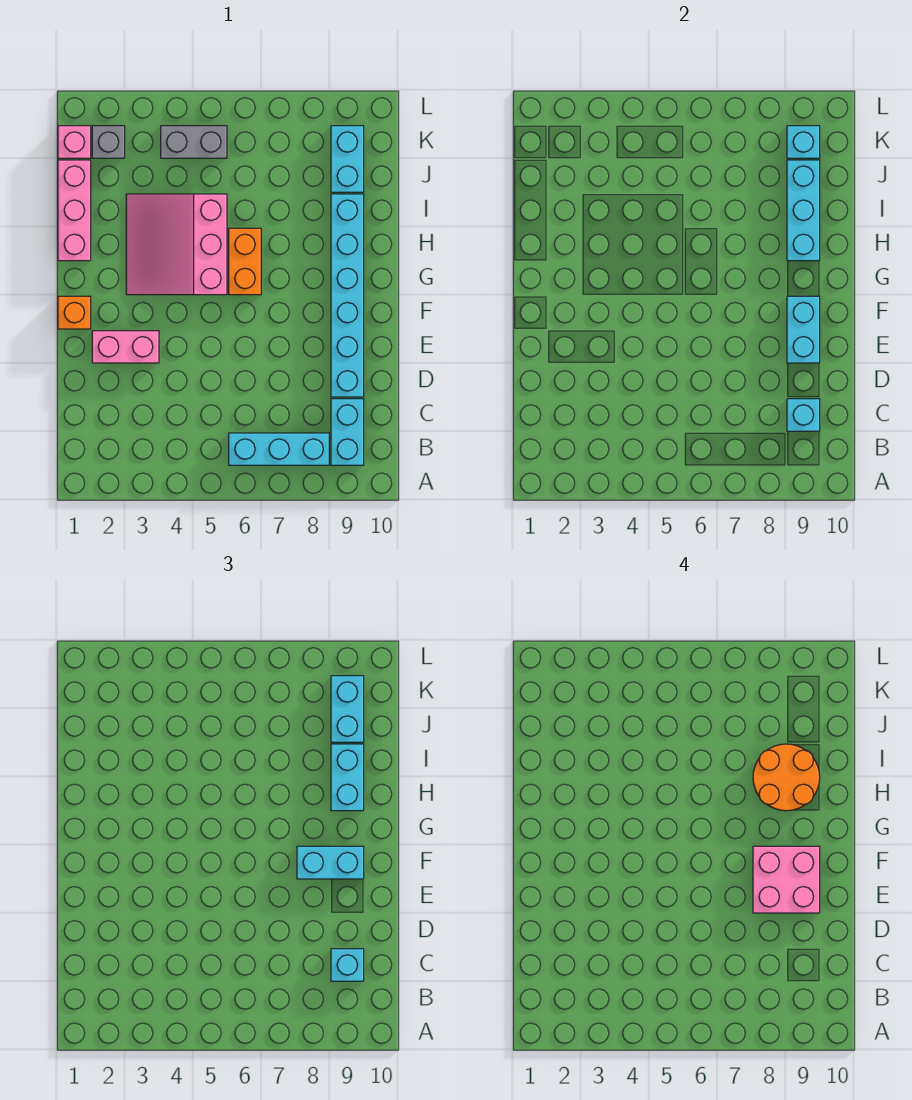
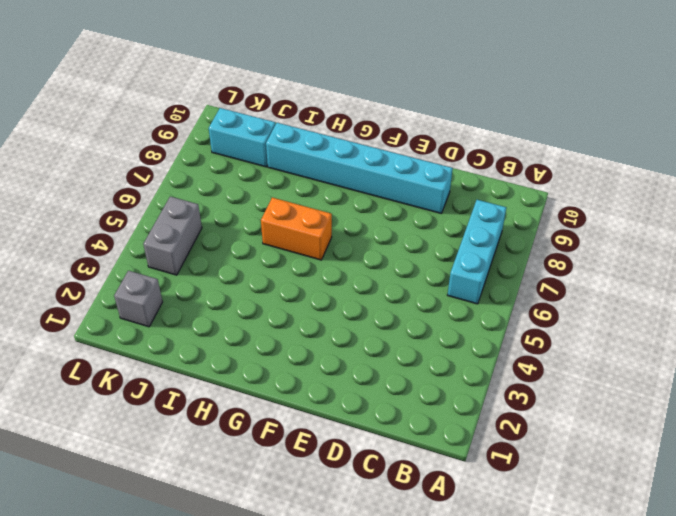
none -> cyan 1x2 brick [331,399,364,465]
none -> pink 1x2 brick [92,331,159,363]
none -> orange 1x1 brick [58,296,91,329]

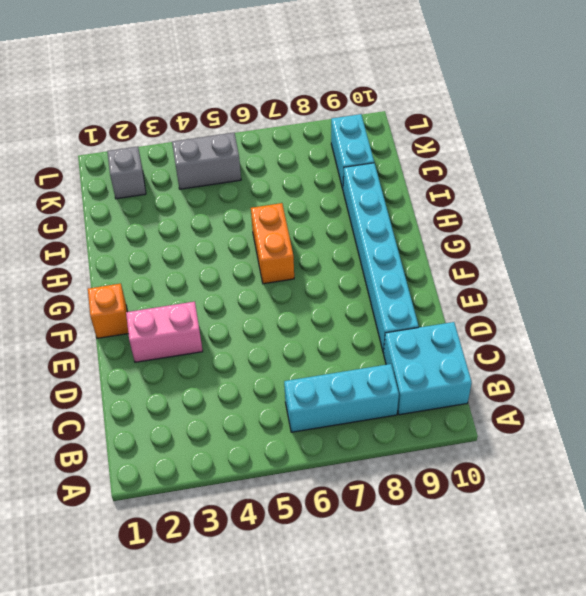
cyan 2x2 brick [384,322,472,415] -> cyan 1x2 brick [331,399,364,465]
none -> pink 3x3 slope [126,194,227,295]
none -> pink 1x3 brick [58,160,91,261]
none -> pink 1x1 brick [58,126,91,158]

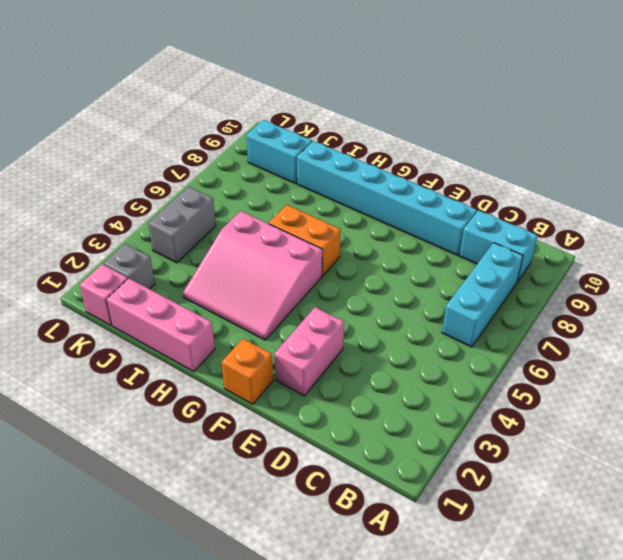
none -> cyan 1x1 brick [787,399,820,431]
none -> cyan 1x2 brick [787,296,820,363]
none -> cyan 1x3 brick [787,160,820,261]

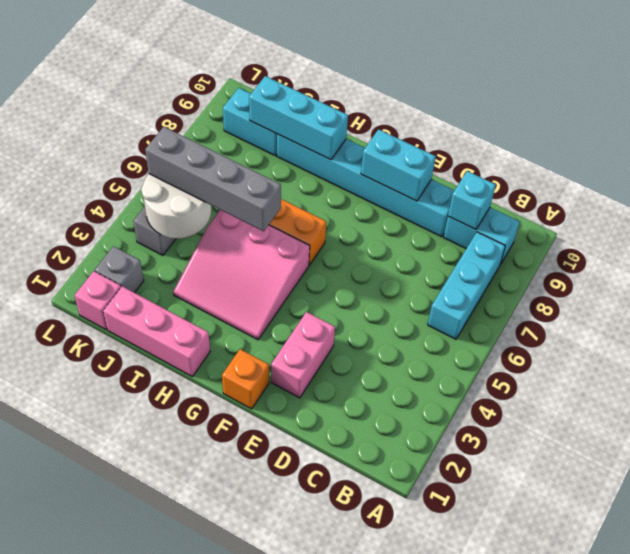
grey 1x4 brick [145,127,281,231] -> none
white 2x2 round brick [141,174,211,238] -> none
none -> cyan 1x1 brick [787,126,820,158]
none -> cyan 1x1 brick [331,949,364,981]
none -> cyan 1x2 brick [297,846,364,879]

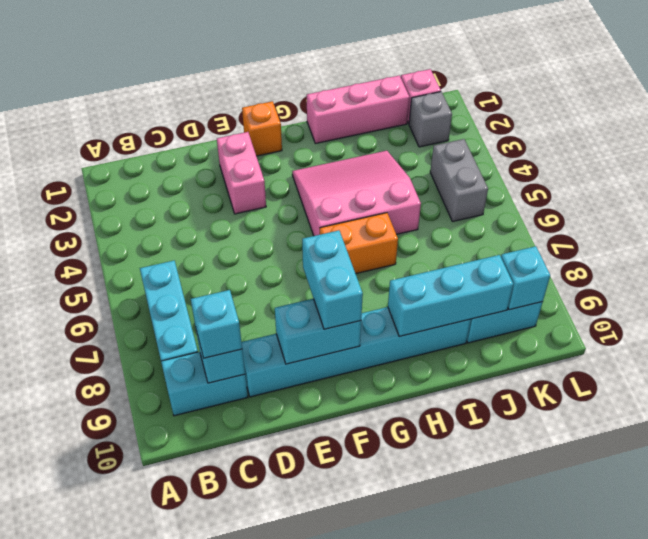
none -> cyan 1x2 brick [331,744,364,811]
none -> cyan 1x2 brick [331,676,364,742]
none -> pink 2x2 brick [753,846,820,913]

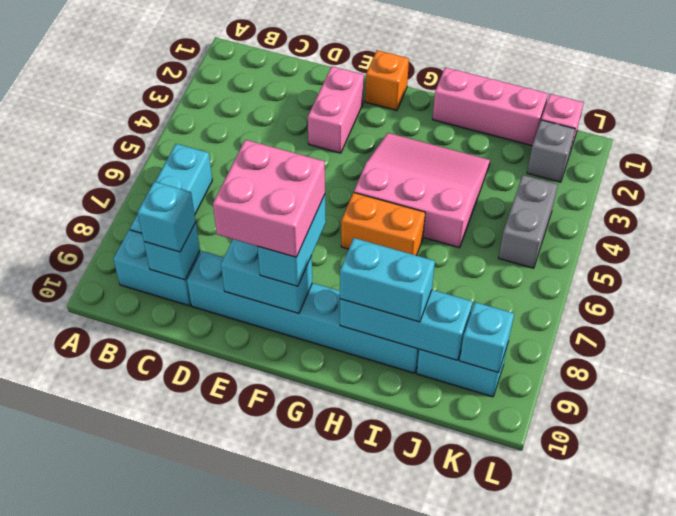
none -> cyan 1x2 brick [331,676,364,742]
none -> orange 2x2 round brick [753,744,820,811]

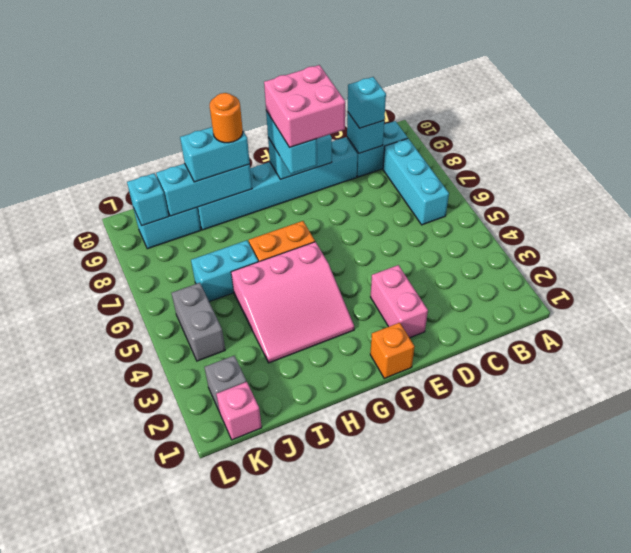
orange 1x1 round brick [210,93,243,143] -> orange 2x2 round brick [753,744,820,811]
cyan 1x2 brick [191,240,258,302] -> cyan 1x2 brick moved to [331,676,364,742]
none -> pink 1x3 brick [58,160,91,261]

